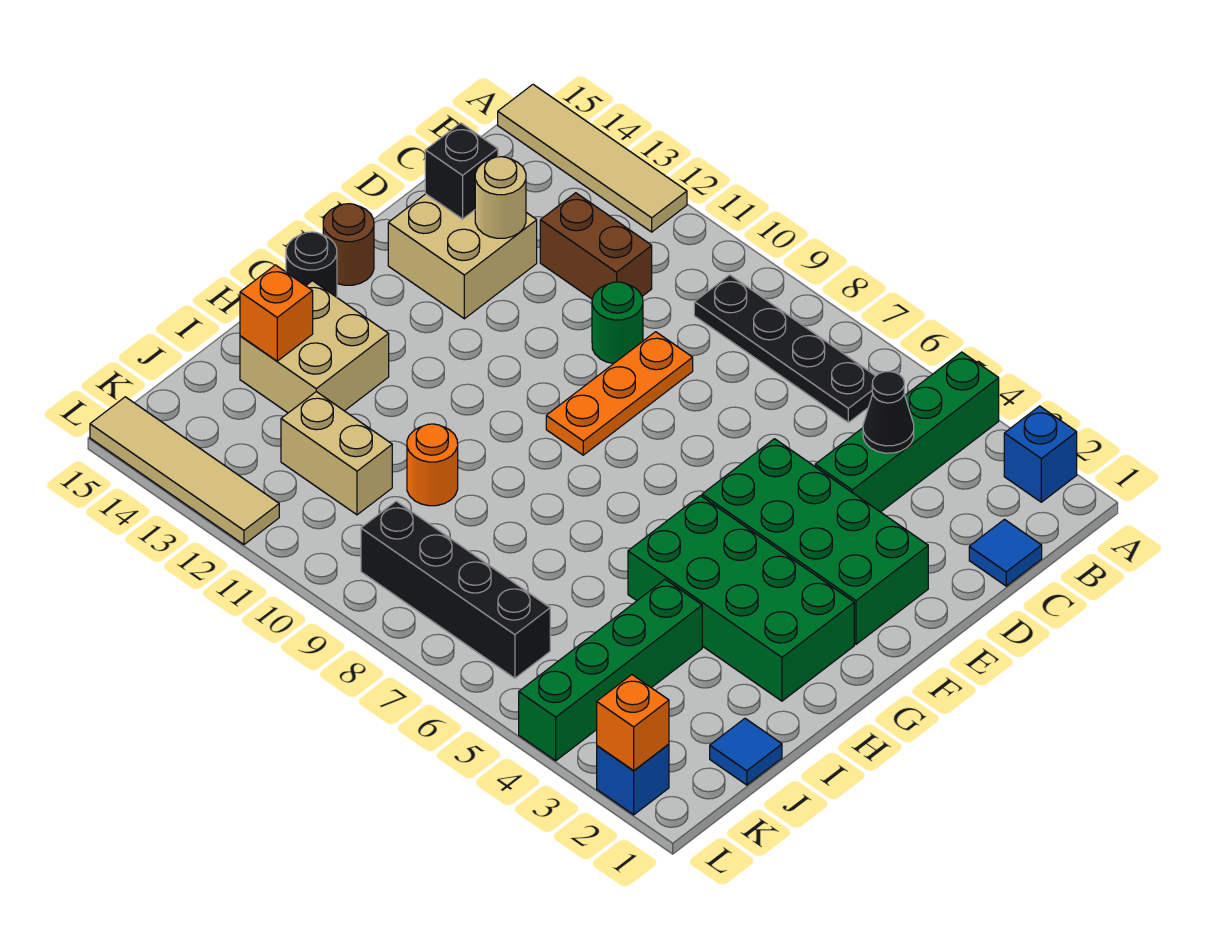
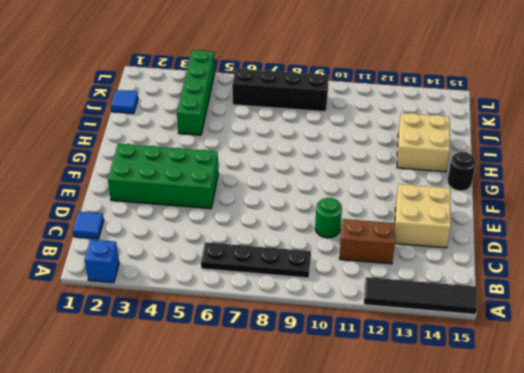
black 1x4 tile [364,277,477,314] -> tan 1x4 tile [498,85,687,232]
none -> green 1x4 brick [815,352,999,512]
none -> orange 1x3 plate [546,332,693,455]
none -> brown 1x1 round brick [323,204,374,285]

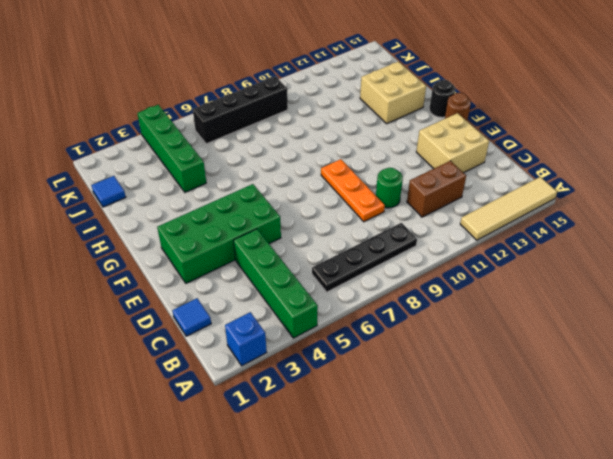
none -> green 2x4 brick [628,496,854,701]
none -> orange 1x1 round brick [407,424,458,506]
none -> tan 1x2 brick [281,392,392,515]

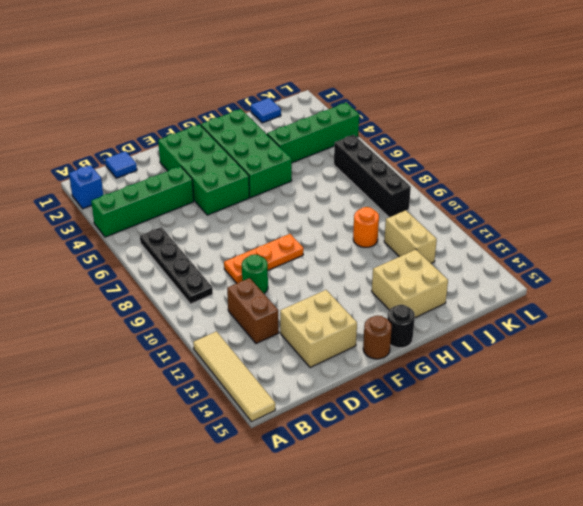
none -> blue 1x1 brick [597,744,669,815]
none -> tan 1x4 tile [90,397,279,544]
none -> black 1x1 cone [863,371,914,453]

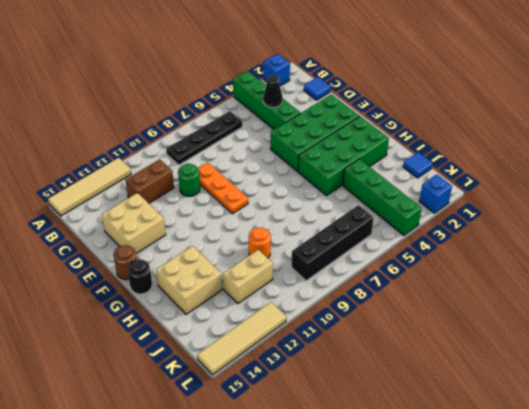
none -> tan 1x1 round brick [475,157,526,238]
none -> black 1x1 brick [425,123,498,219]
none -> orange 1x1 brick [240,265,313,361]

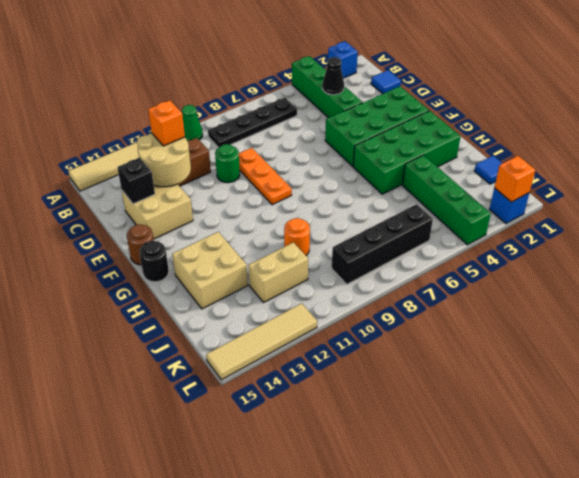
green 1x1 cone [182,105,203,141] -> none
tan 2x2 round brick [137,133,191,187] -> tan 1x1 round brick [475,157,526,238]
orange 1x1 brick [148,100,185,146] -> orange 1x1 brick moved to [240,265,313,361]

